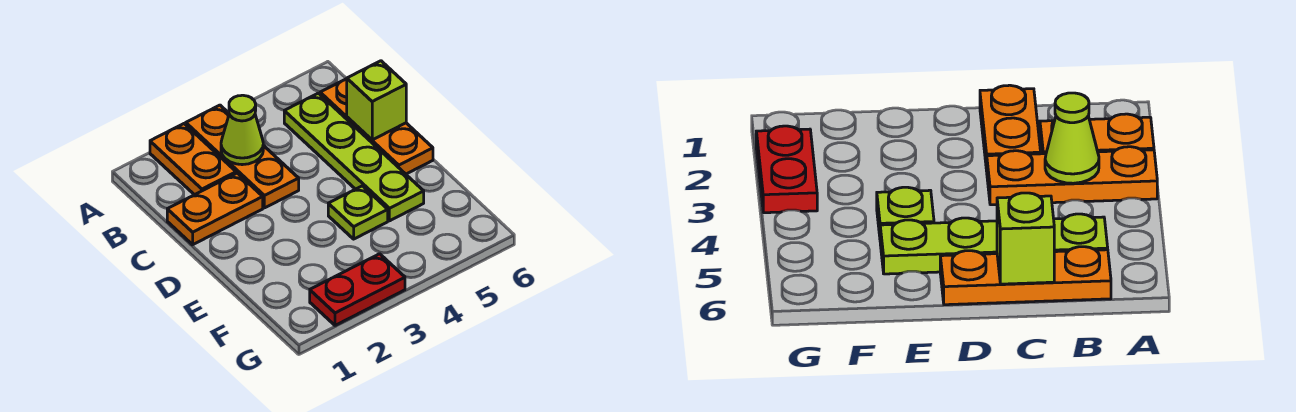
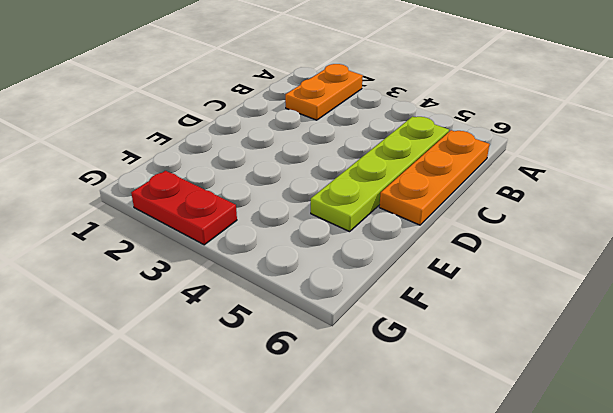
none -> orange 1x3 plate [186,105,299,208]
none -> orange 1x2 plate [167,173,263,245]

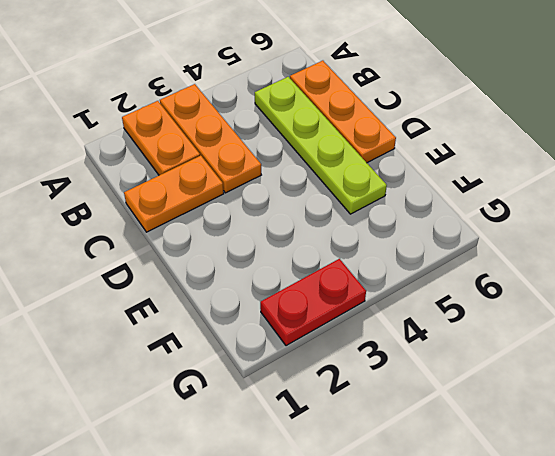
none -> lime 1x1 plate [328,186,388,239]
none -> lime 1x1 cone [221,95,263,165]

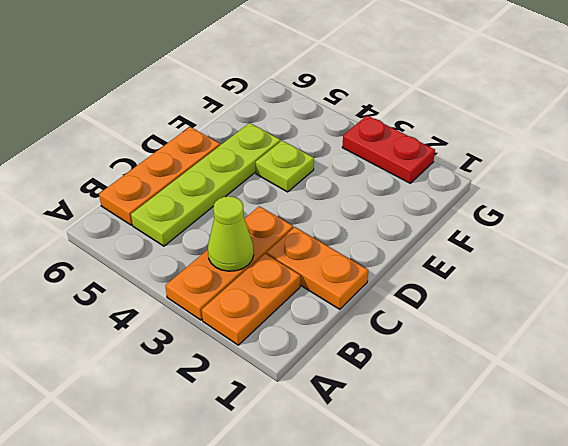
none -> lime 1x1 brick [347,61,406,140]

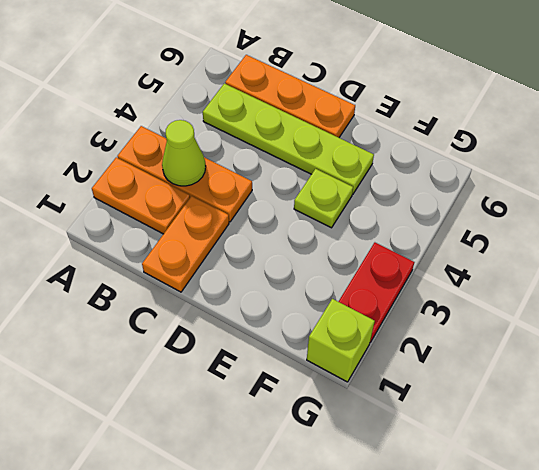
lime 1x1 brick [307,299,375,382] -> lime 1x1 brick moved to [347,61,406,140]

